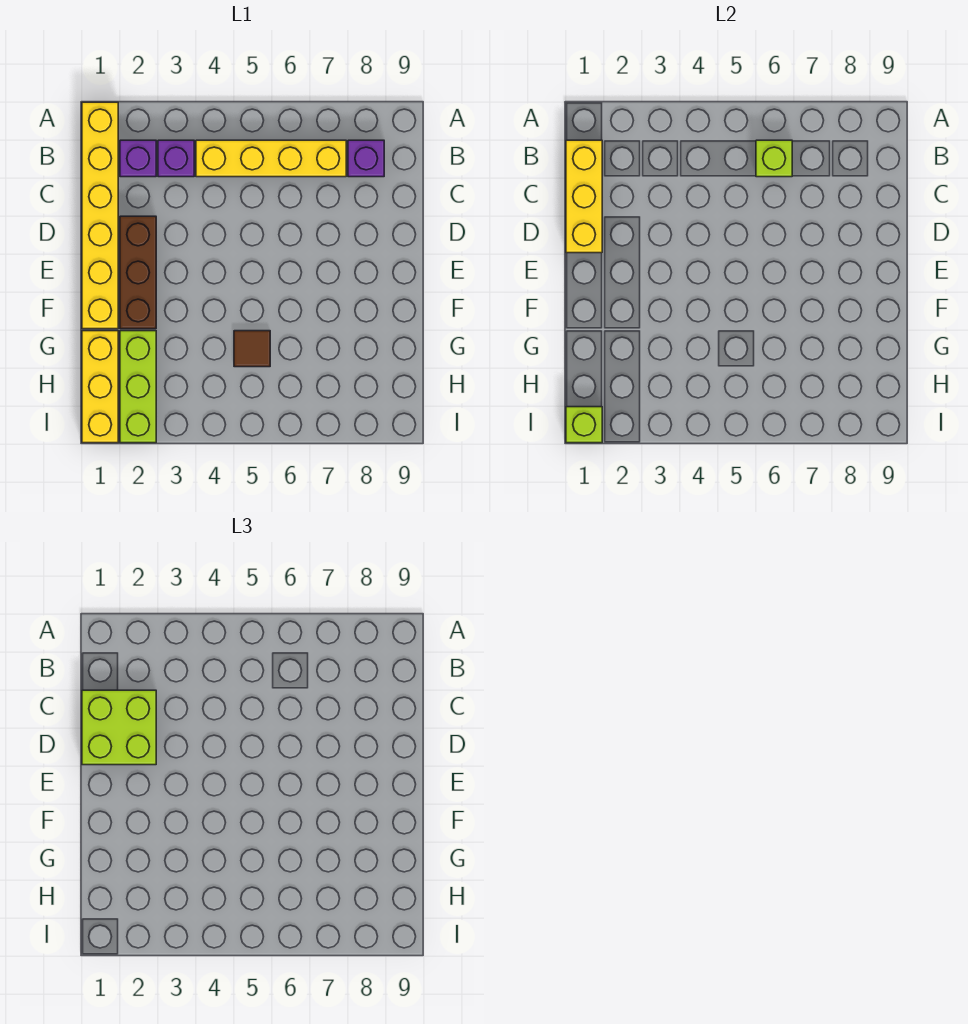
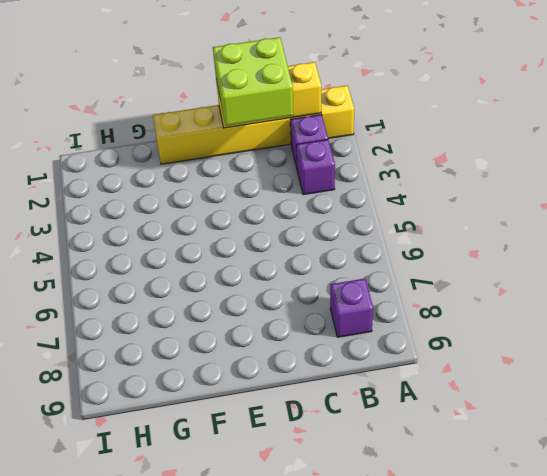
none -> yellow 1x4 brick [196,140,346,177]
none -> brown 1x3 brick [120,216,156,329]
none -> yellow 1x3 brick [82,331,118,443]

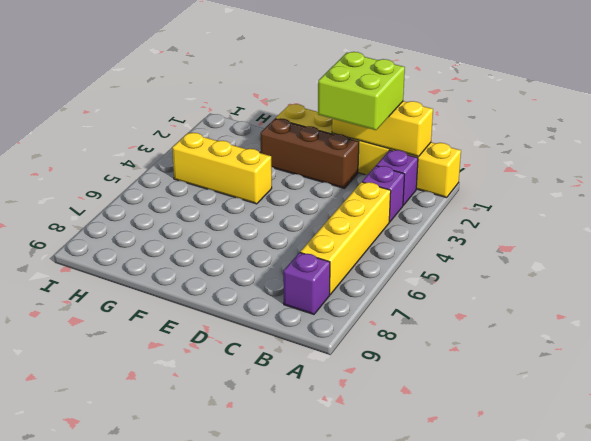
yellow 1x3 brick [172,133,272,204] -> yellow 1x3 brick moved to [82,331,118,443]
none -> lime 1x3 brick [120,331,156,443]
none -> brown 1x1 tile [234,331,270,367]
none -> lime 1x1 brick [756,140,792,177]

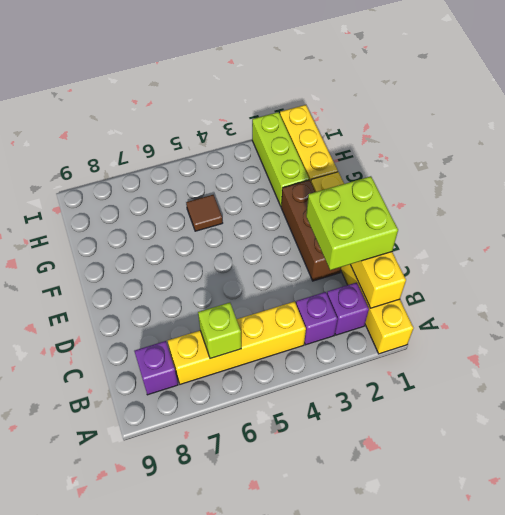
none -> lime 1x1 brick [566,407,602,443]

